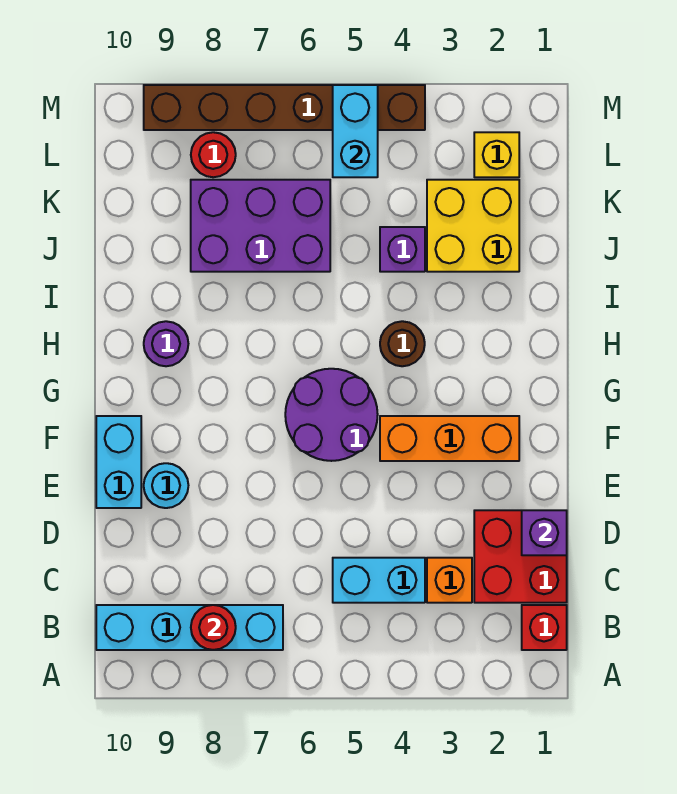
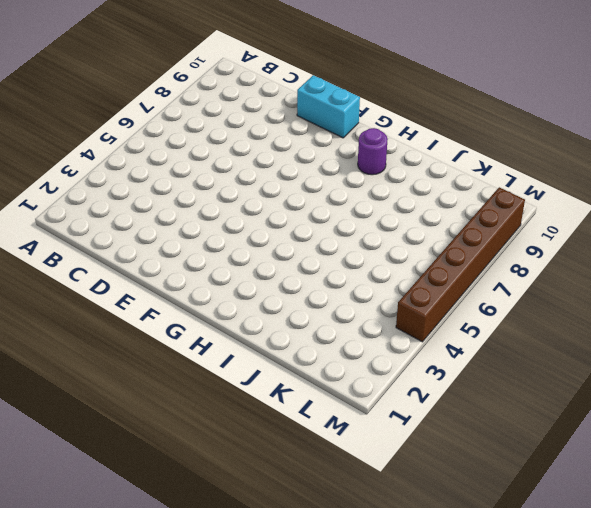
none -> red 1x1 brick [522,605,567,650]
none -> cyan 1x4 brick [96,605,283,650]
none -> red 2x2 brick [474,510,567,603]

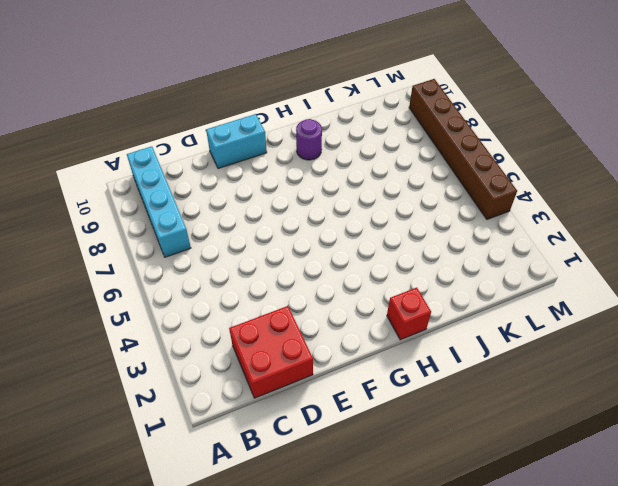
red 1x1 brick [387,288,431,340] -> red 1x1 brick moved to [522,605,567,650]
none -> orange 1x1 brick [427,558,472,603]
none -> cyan 1x2 brick [333,558,425,603]
none -> cyan 1x1 round brick [144,463,188,508]

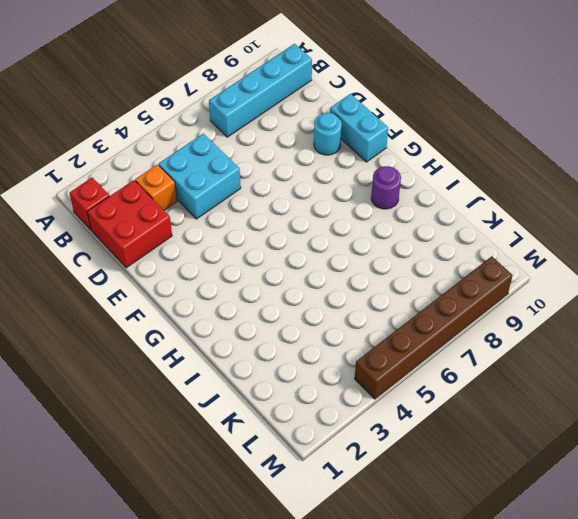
cyan 2x2 brick [159,134,241,219] -> cyan 1x2 brick [333,558,425,603]
none -> orange 1x3 brick [380,416,519,461]
none -> purple 2x2 round brick [285,369,378,461]
none -> brown 1x1 round brick [380,321,425,366]

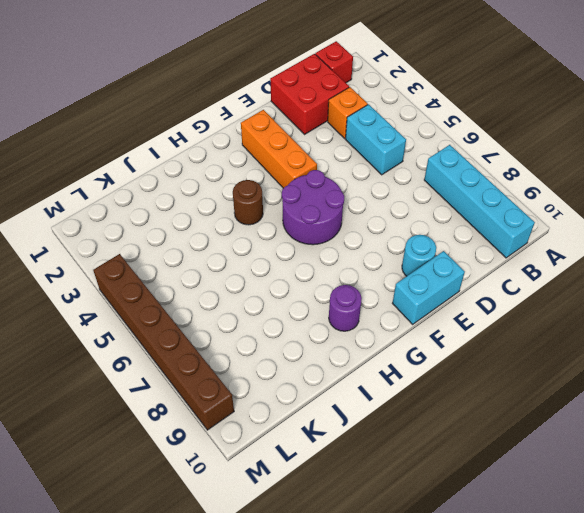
none -> yellow 2x2 brick [427,180,519,272]
none -> purple 1x1 brick [380,227,425,272]
none -> purple 2x3 brick [191,180,330,272]

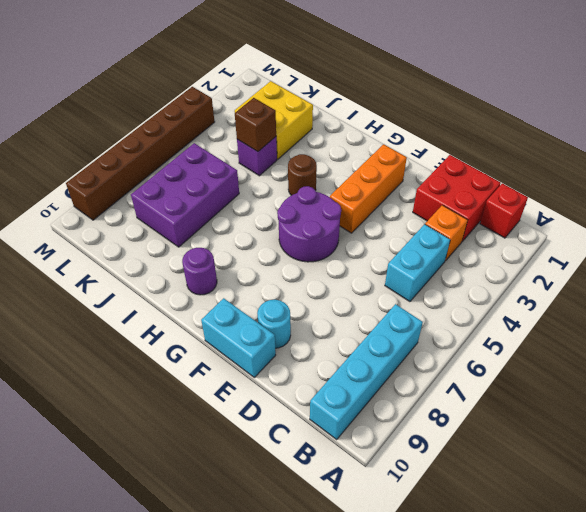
brown 1x1 brick [235,98,276,152] -> none
none -> yellow 1x1 brick [474,132,519,177]
none -> red 1x1 round brick [191,132,236,177]
none -> red 1x1 round brick [191,605,236,650]

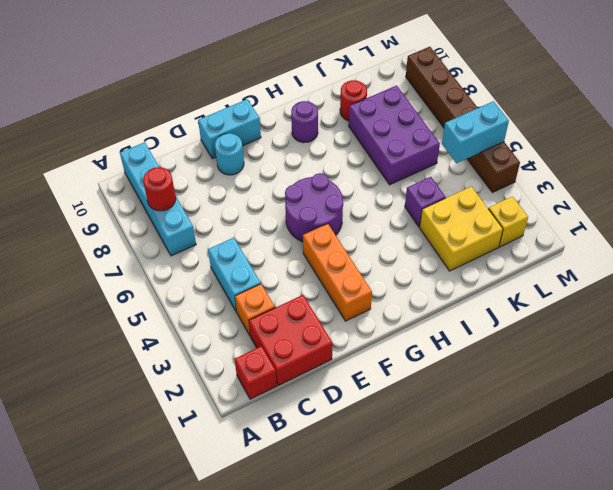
red 1x1 round brick [340,80,367,121] -> red 1x1 round brick moved to [191,132,236,177]
none -> brown 1x1 round brick [380,321,425,366]
none -> purple 1x1 brick [522,510,567,555]

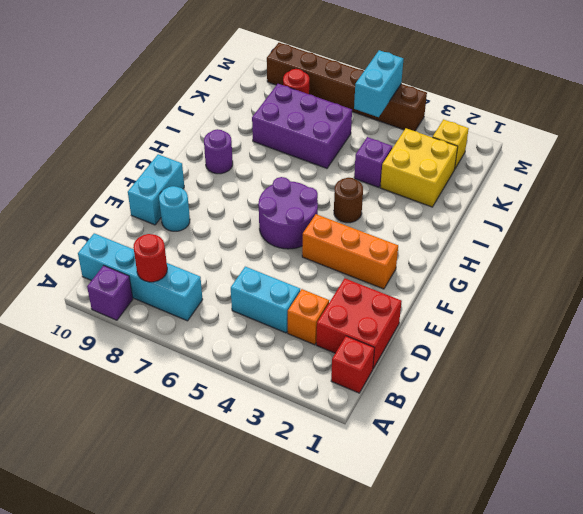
purple 1x1 brick [87,266,133,320] -> purple 1x1 brick moved to [522,510,567,555]

